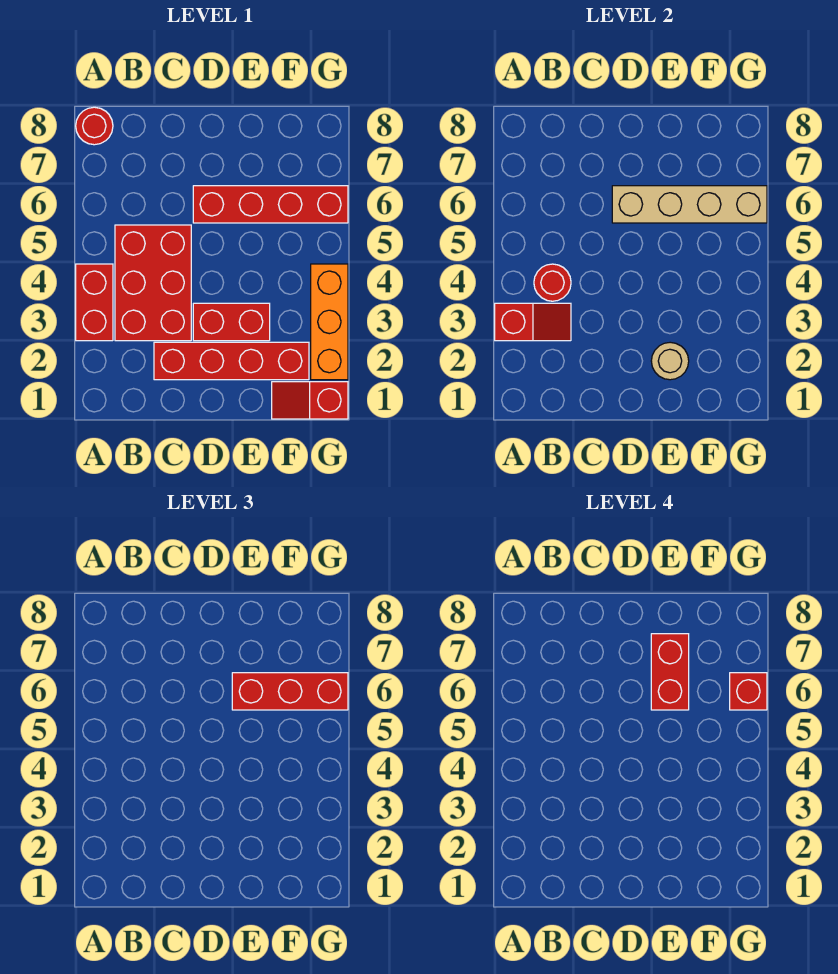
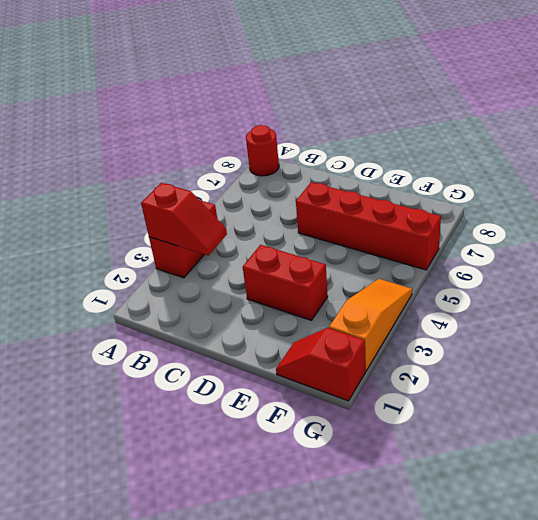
orange 1x3 slope [329,279,412,372] -> orange 1x3 brick [311,264,348,380]
none -> red 2x3 brick [115,225,191,341]
none -> red 1x4 brick [154,342,309,380]
none -> red 1x1 round brick [534,264,571,301]

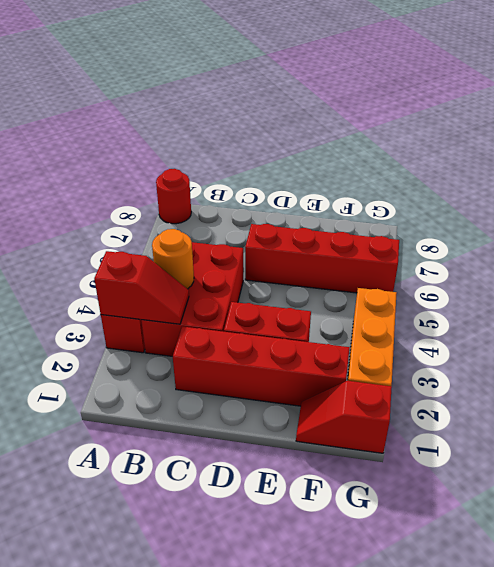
orange 1x1 round brick [152,229,194,289] -> red 1x1 round brick [534,264,571,301]
none -> tan 1x4 brick [612,186,767,223]
none -> tan 1x1 round brick [651,342,689,380]
none -> red 1x3 brick [232,673,348,710]

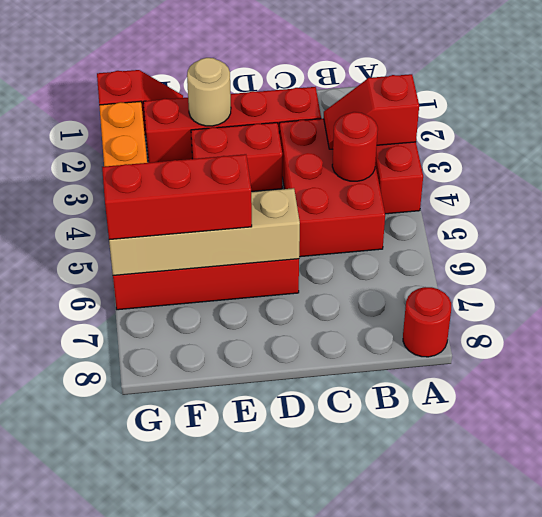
none -> red 1x2 brick [651,634,689,710]
none -> red 1x1 brick [730,673,767,710]

